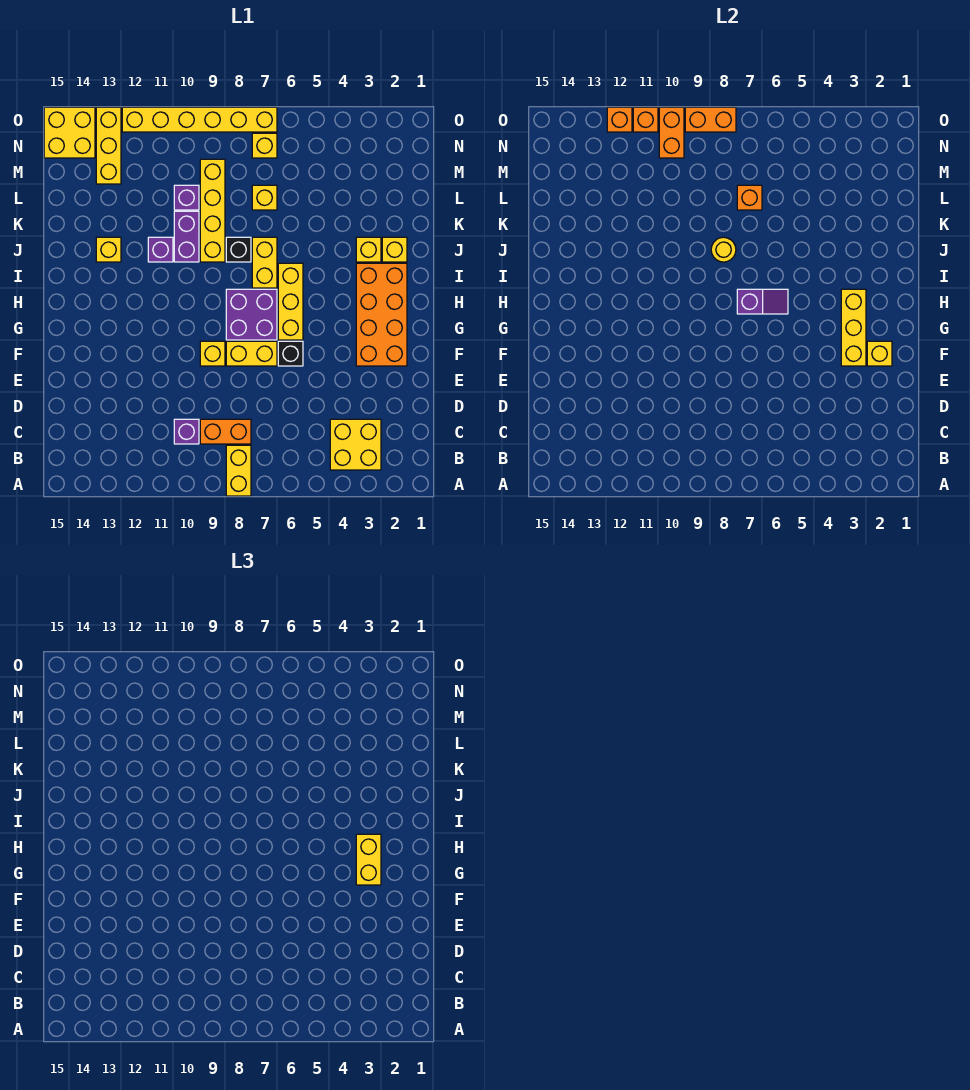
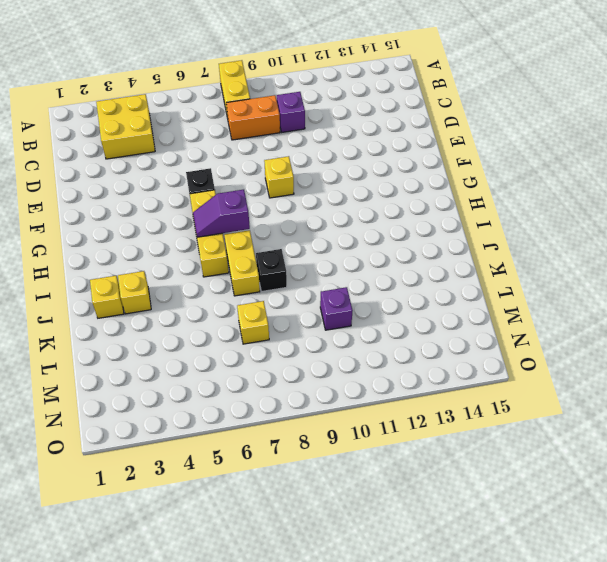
none -> orange 2x4 brick [356,263,407,366]
none -> yellow 1x2 brick [226,341,277,366]
none -> purple 2x2 brick [226,289,277,340]
none -> yellow 1x4 brick [200,159,225,262]

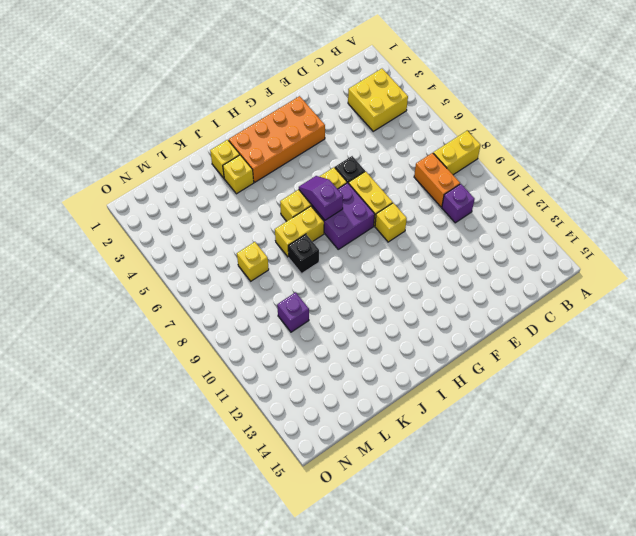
none -> yellow 1x4 brick [200,159,225,262]
none -> purple 1x2 brick [174,211,199,262]
none -> purple 1x1 brick [148,237,173,262]
none -> yellow 1x1 brick [96,237,121,262]

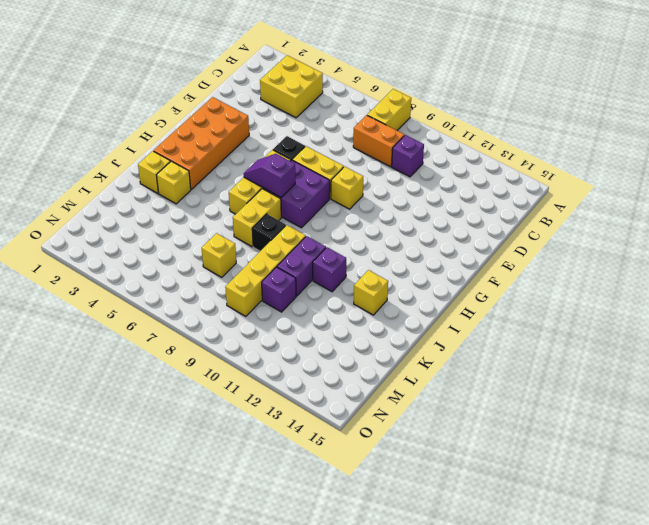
none -> yellow 1x3 brick [96,107,121,184]
none -> yellow 1x1 brick [252,133,277,158]
none -> yellow 2x2 brick [44,107,95,158]
none -> yellow 1x6 brick [122,107,277,132]

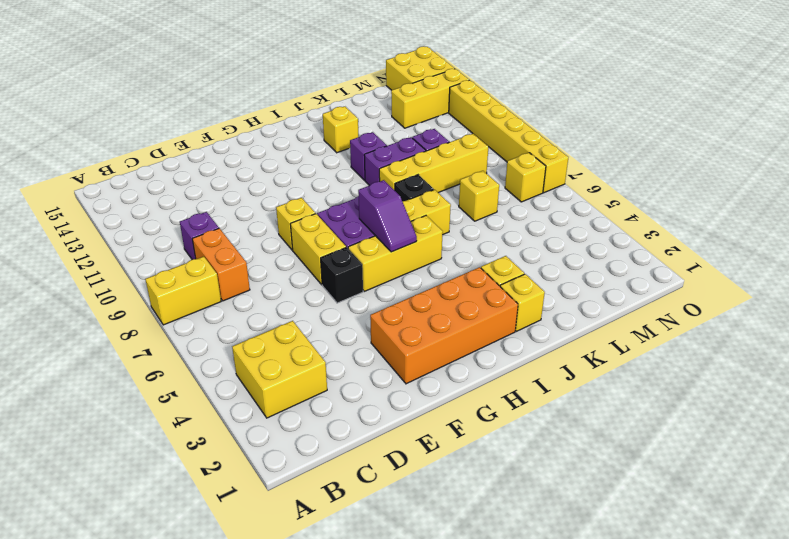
none -> yellow 1x1 brick [867,341,892,366]
none -> yellow 1x3 brick [841,289,866,366]
none -> yellow 1x1 round brick [711,237,736,262]
none -> orange 1x1 brick [737,185,762,210]

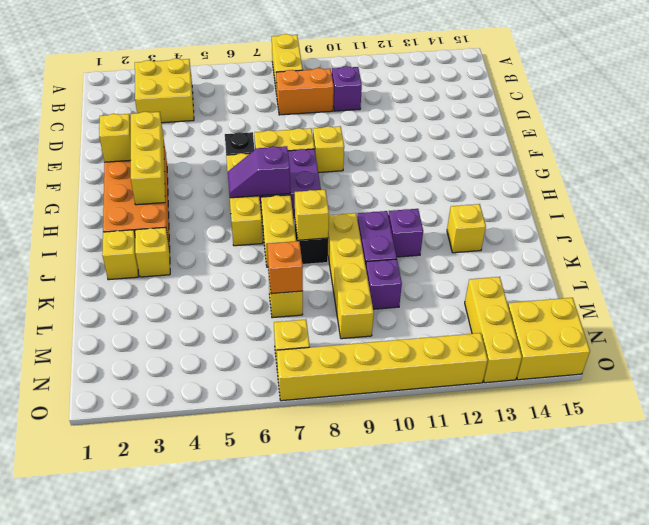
yellow 1x1 brick [295,190,329,240] -> yellow 1x1 round brick [711,237,736,262]
none -> orange 1x2 brick [659,107,684,158]
none -> orange 1x2 brick [685,107,736,132]
none -> orange 1x1 brick [633,107,658,132]
none -> orange 1x1 brick [607,107,632,132]

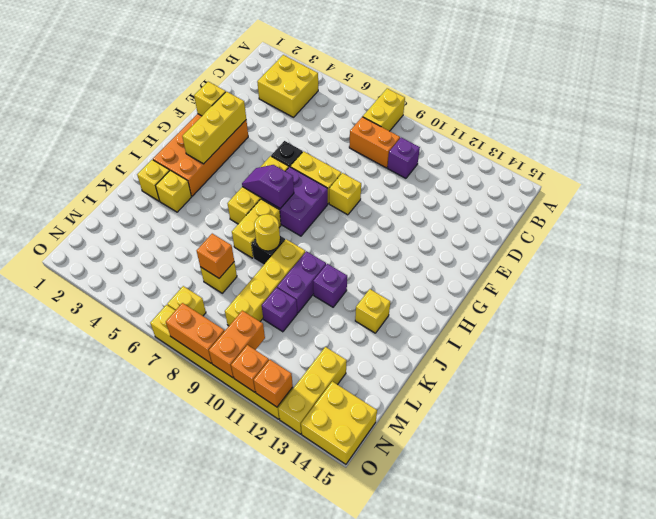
none -> yellow 1x2 brick [356,834,381,885]

